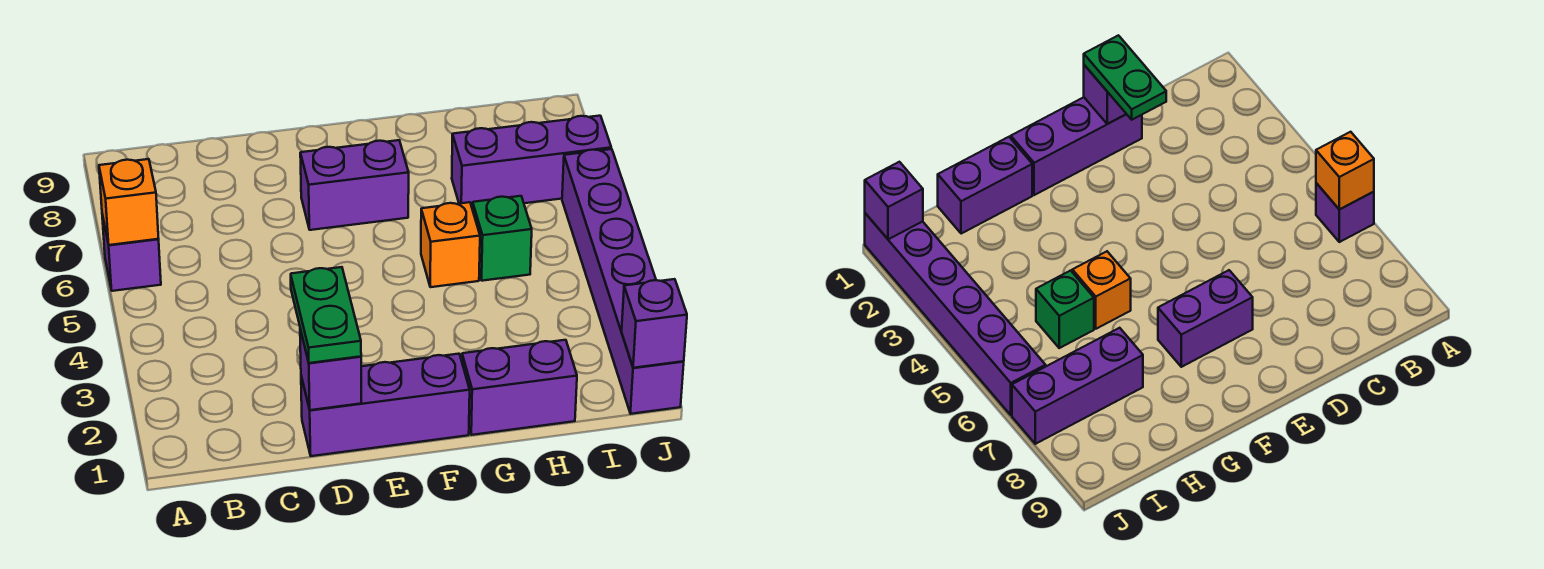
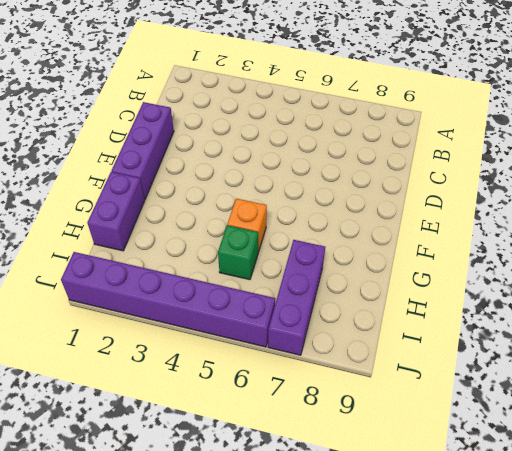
none -> purple 1x1 brick [102,215,161,291]
none -> purple 1x2 brick [300,140,409,230]
none -> orange 1x1 brick [99,159,159,245]

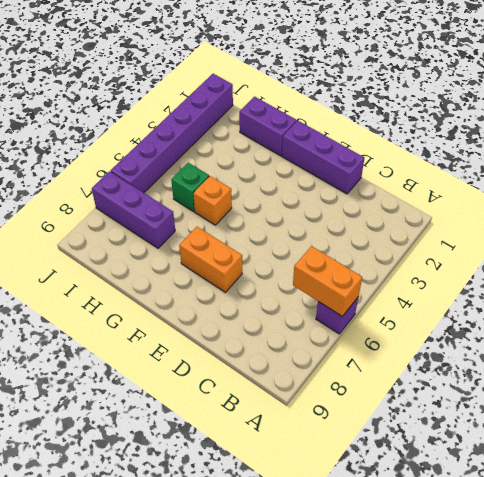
orange 1x2 brick [293,246,362,316] -> orange 1x1 brick [99,159,159,245]
orange 1x2 brick [179,227,242,292] -> purple 1x2 brick [300,140,409,230]
none -> purple 1x1 brick [300,329,361,410]
none -> purple 1x1 brick [622,279,687,368]
none -> green 1x2 plate [291,267,361,363]

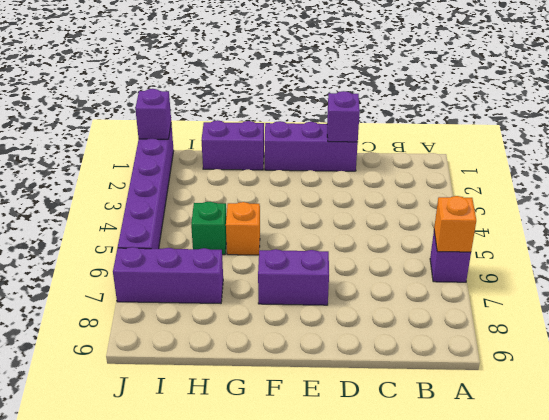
none -> green 1x2 plate [291,267,361,363]

